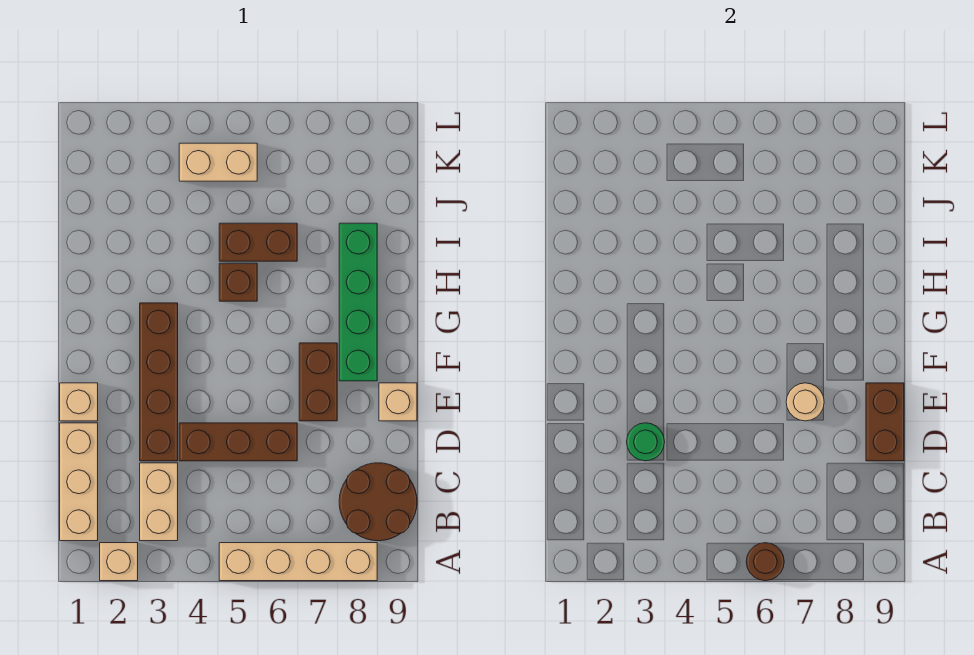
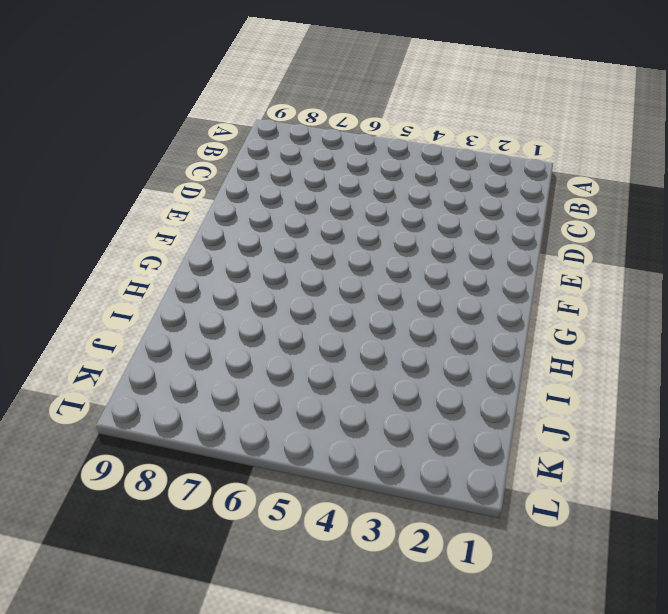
none -> tan 1x1 brick [100,543,138,581]
none -> tan 1x4 brick [219,543,377,581]
none -> tan 1x3 brick [60,423,98,541]

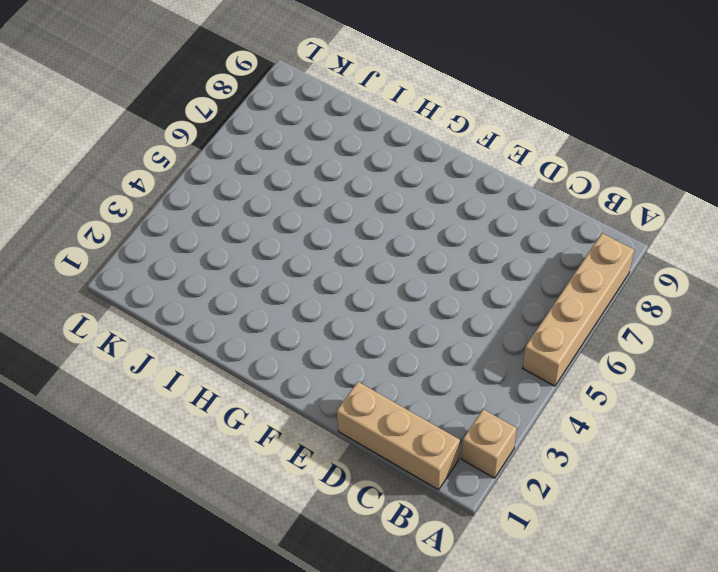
none -> tan 1x2 brick [140,463,178,541]
none -> brown 2x2 round brick [339,463,417,541]
none -> brown 1x4 brick [140,303,178,461]

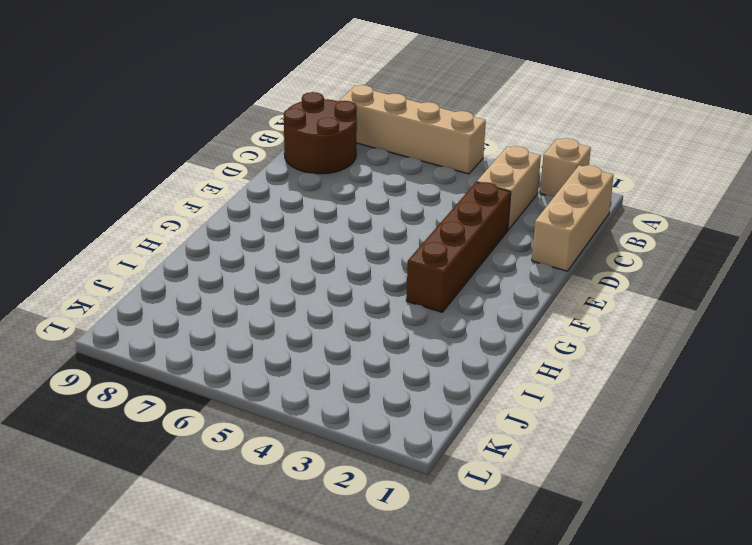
none -> brown 1x3 brick [179,423,297,461]
none -> tan 1x1 brick [60,383,98,421]
none -> brown 1x2 brick [299,343,337,421]

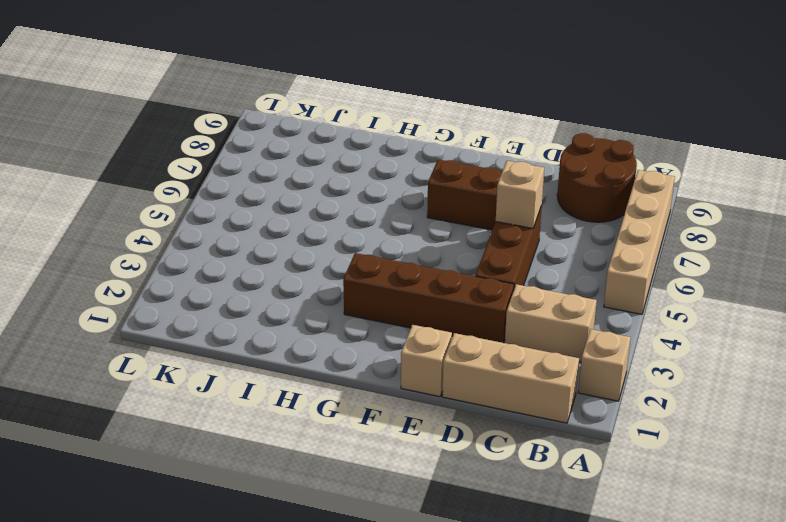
tan 1x1 brick [496,161,544,228] -> tan 1x1 brick moved to [379,383,417,421]
none -> green 1x4 brick [339,223,377,381]
none -> brown 1x1 brick [219,263,257,301]
none -> brown 1x2 brick [219,223,297,261]

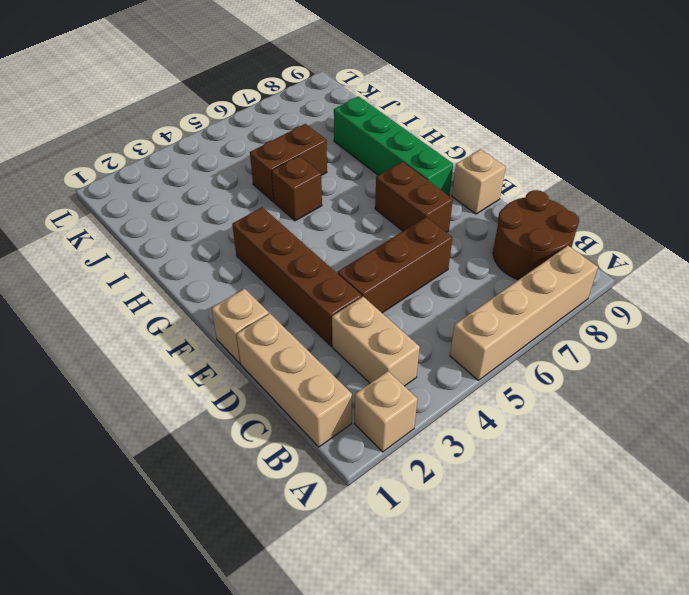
none -> tan 1x2 brick [179,143,257,181]
none -> brown 1x1 round brick [746,543,784,581]
none -> green 1x1 round brick [627,423,665,461]

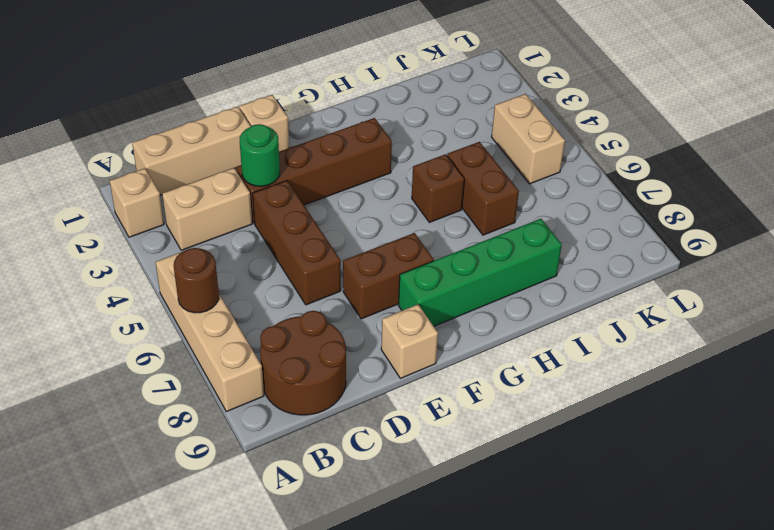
none -> brown 1x2 brick [866,383,904,461]
none -> tan 1x1 round brick [786,383,824,421]

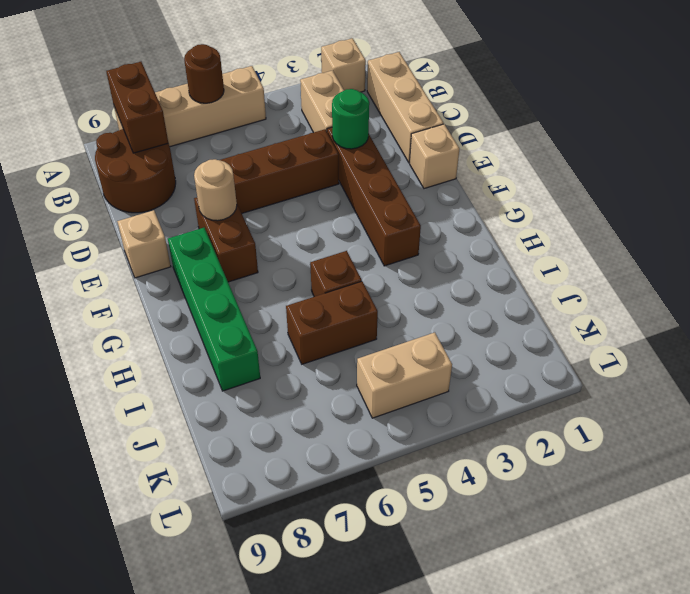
brown 1x2 brick [106,62,168,153] -> brown 1x2 brick moved to [866,383,904,461]

